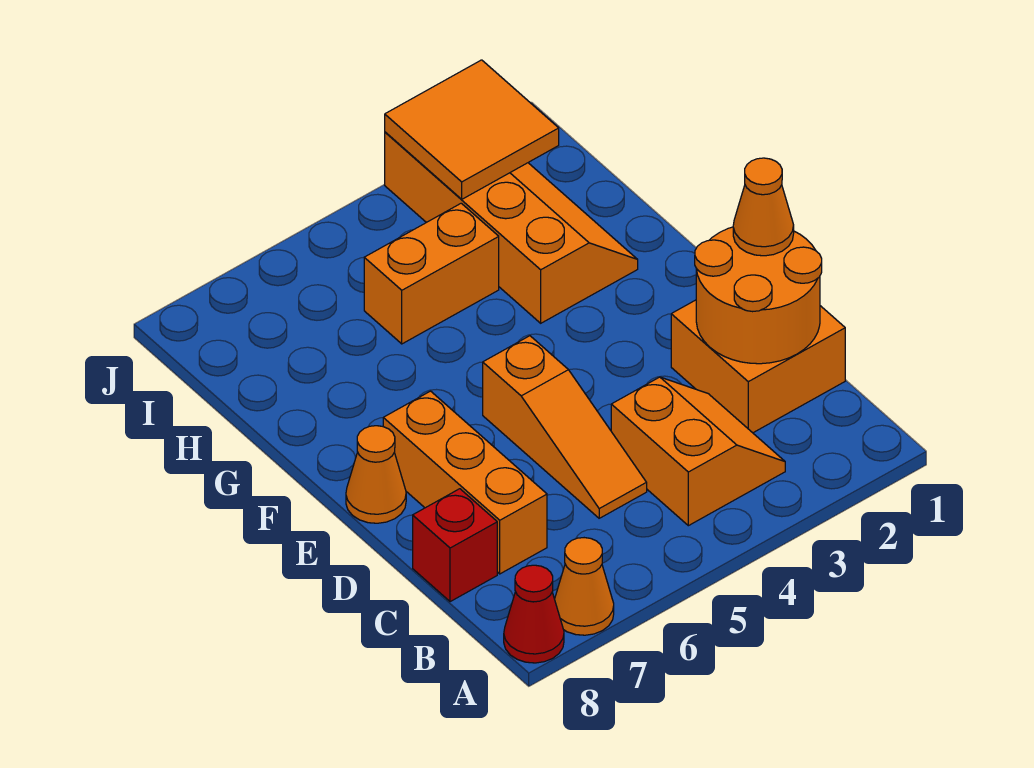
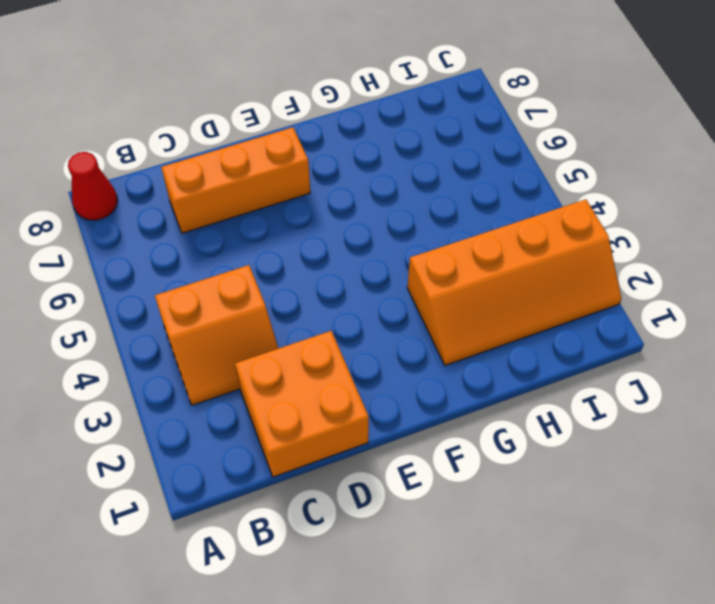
none -> orange 1x1 cone [555,538,614,635]
none -> orange 1x3 slope [483,336,647,518]
none -> red 1x1 brick [413,489,497,602]

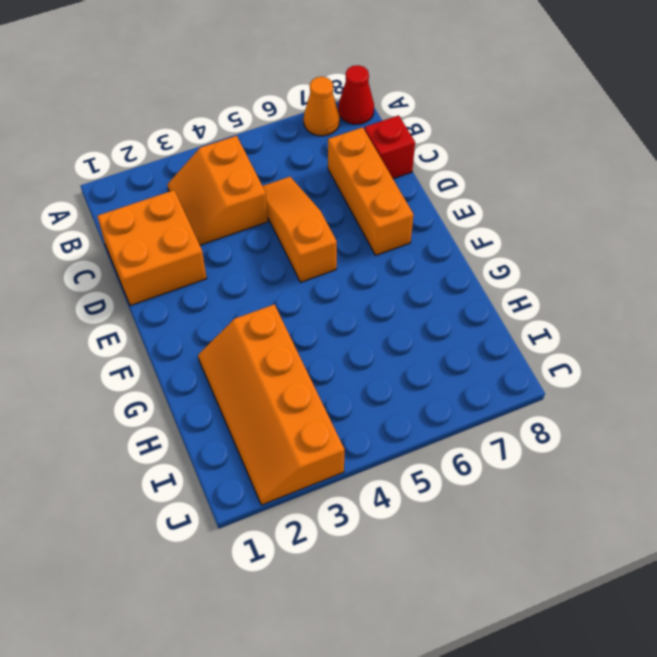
none -> orange 1x1 cone [346,426,406,523]
none -> orange 1x2 brick [364,203,499,344]
none -> orange 2x2 round brick [695,227,822,364]

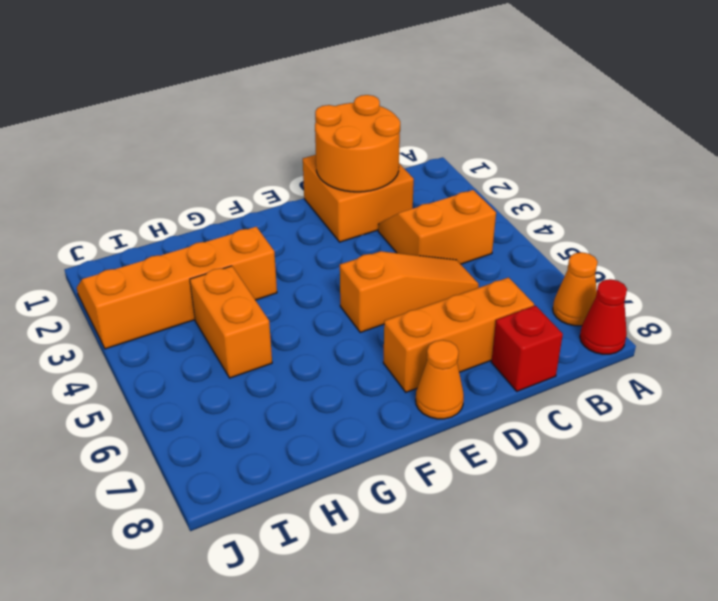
none -> orange 2x2 tile [385,60,559,199]
none -> orange 1x1 cone [733,158,794,256]

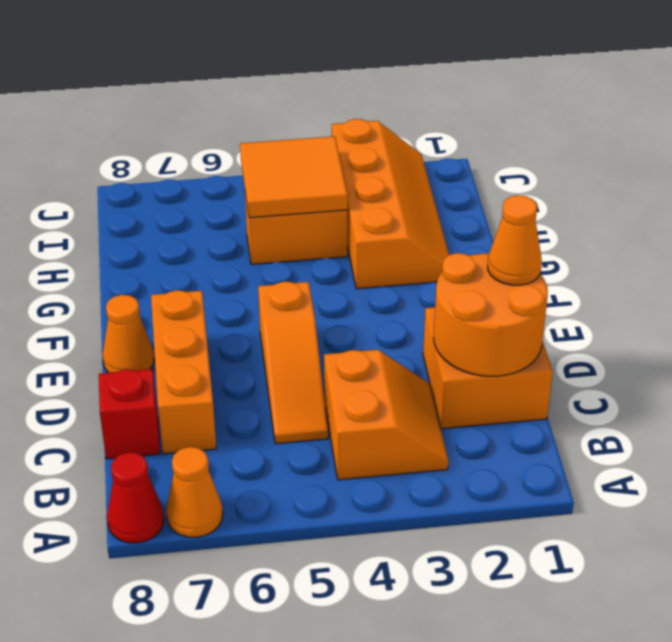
orange 2x2 tile [240,136,348,218] -> orange 2x2 tile moved to [385,60,559,199]

